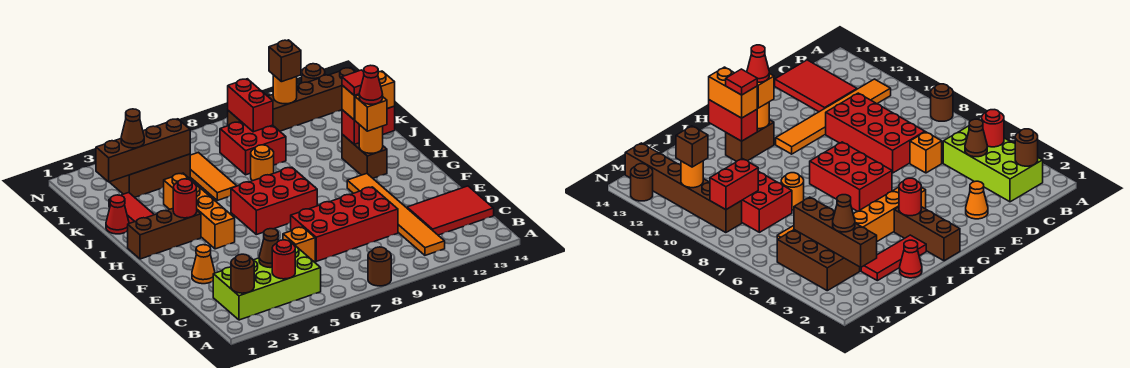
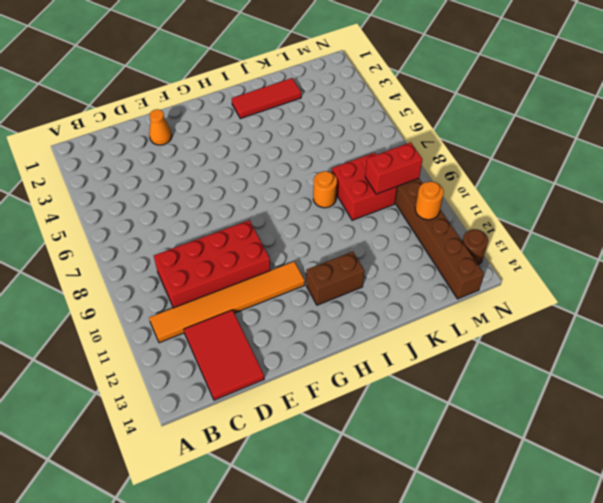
red 2x4 brick [154,220,270,308] -> red 2x4 brick turned to [291,187,398,261]
none -> brown 1x1 round brick [368,247,391,286]
none -> lime 2x4 brick [213,246,321,320]
none -> orange 1x1 brick [283,227,315,262]
none -> orange 1x4 brick [164,173,235,249]

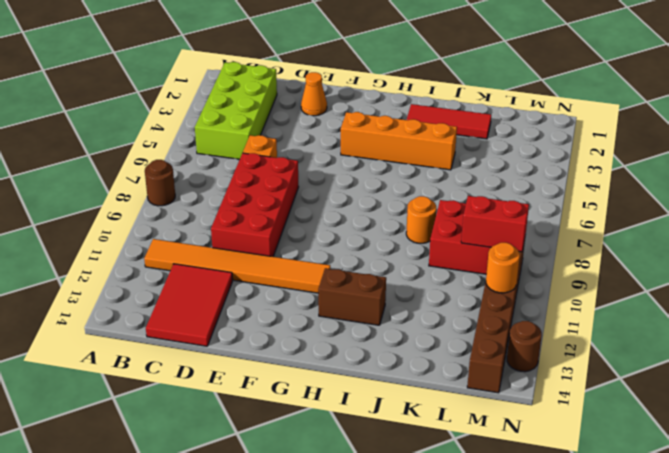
none -> red 2x3 brick [231,167,317,235]
none -> brown 1x3 brick [128,209,201,259]
none -> red 1x1 cone [106,195,129,234]
none -> orange 1x3 tile [190,152,236,200]

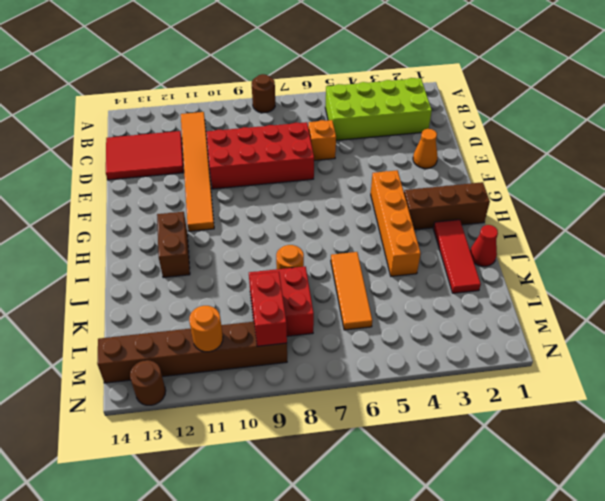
none -> red 2x3 brick [231,167,317,235]
none -> brown 2x3 brick [110,154,190,197]
none -> brown 1x1 round brick [231,254,254,293]
none -> red 1x1 round brick [272,240,295,279]

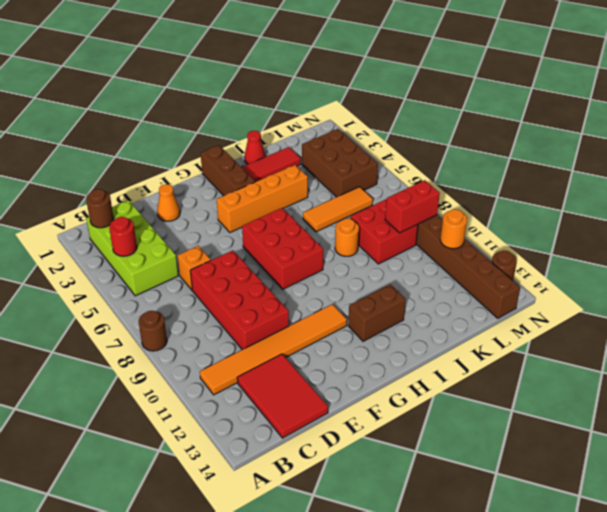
none -> brown 1x1 cone [259,229,278,268]
none -> red 1x1 round brick [173,179,197,218]
none -> orange 1x1 round brick [359,125,383,153]
none -> red 1x2 brick [342,106,395,144]

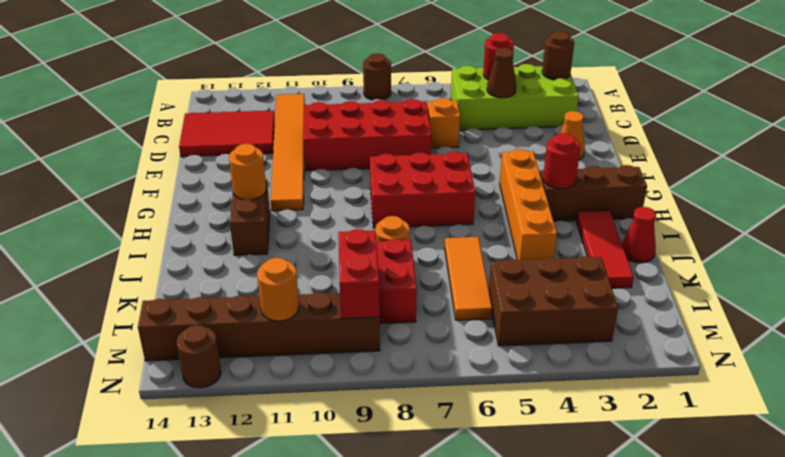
none -> red 1x2 brick [342,106,395,144]
none -> brown 1x4 brick [96,119,190,182]
none -> orange 1x1 brick [355,95,387,131]
none -> orange 1x2 brick [342,71,395,120]

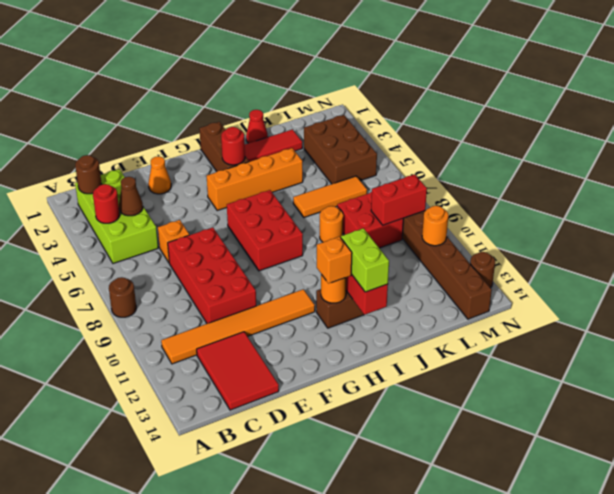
lime 1x2 brick [341,228,389,292] -> orange 1x2 brick [342,71,395,120]
none -> brown 1x4 brick [96,119,190,182]
none -> brown 1x1 cone [121,109,144,148]
none -> brown 1x1 brick [269,40,301,82]
none -> red 1x1 cone [359,65,383,104]

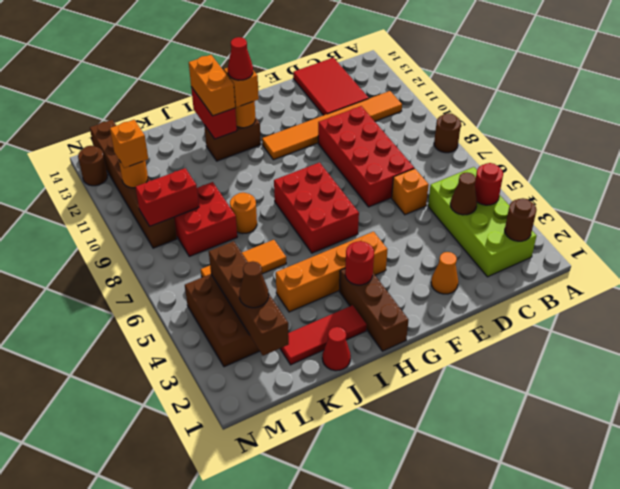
orange 1x1 brick [110,120,148,168] -> brown 1x1 brick [269,40,301,82]
none -> red 1x1 tile [342,70,364,95]

